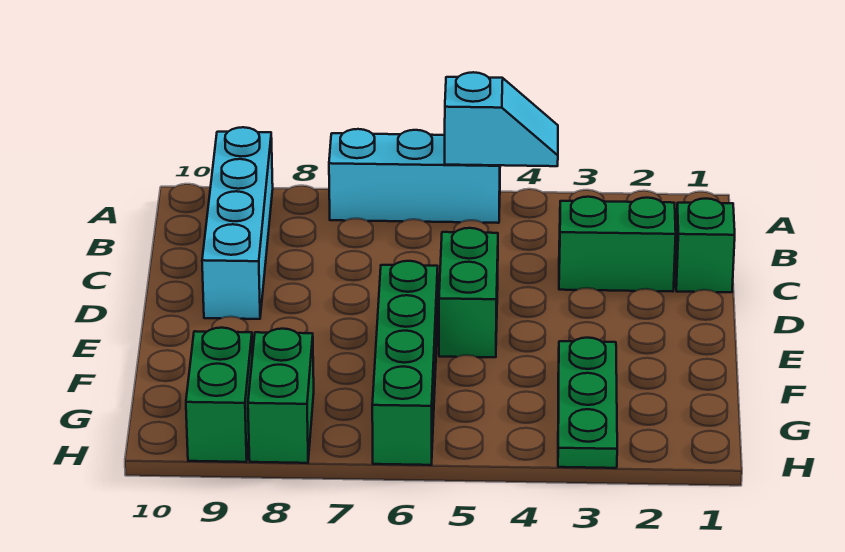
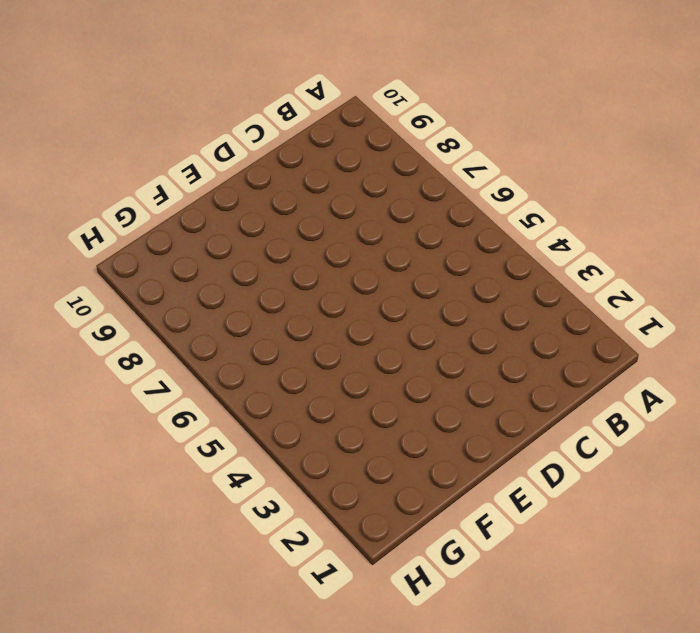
none -> cyan 1x3 brick [329,129,500,223]
none -> cyan 1x4 brick [202,127,273,319]

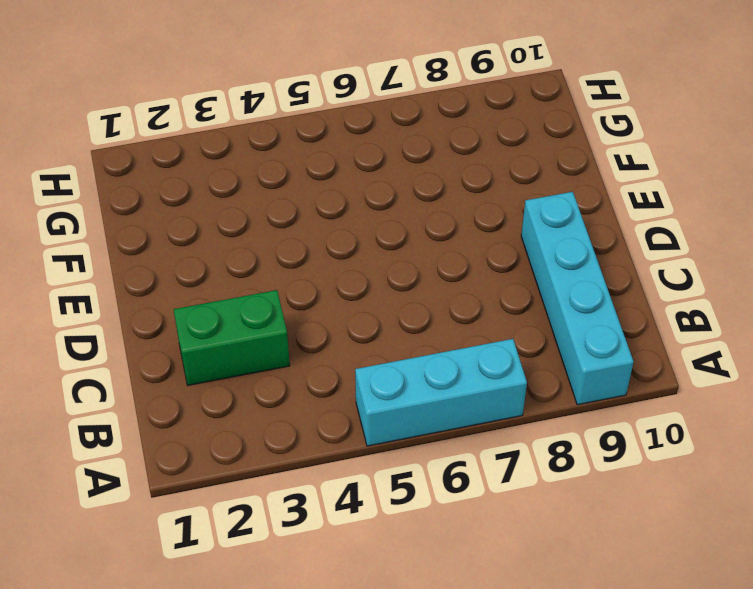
none -> green 1x1 brick [675,199,735,292]
none -> green 1x2 brick [439,228,498,357]

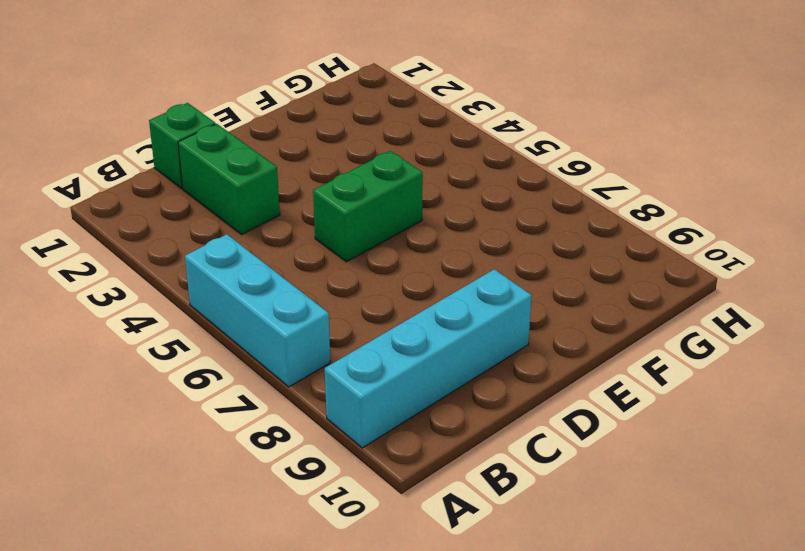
none -> green 1x4 brick [372,261,438,465]
none -> green 1x3 plate [558,338,617,468]

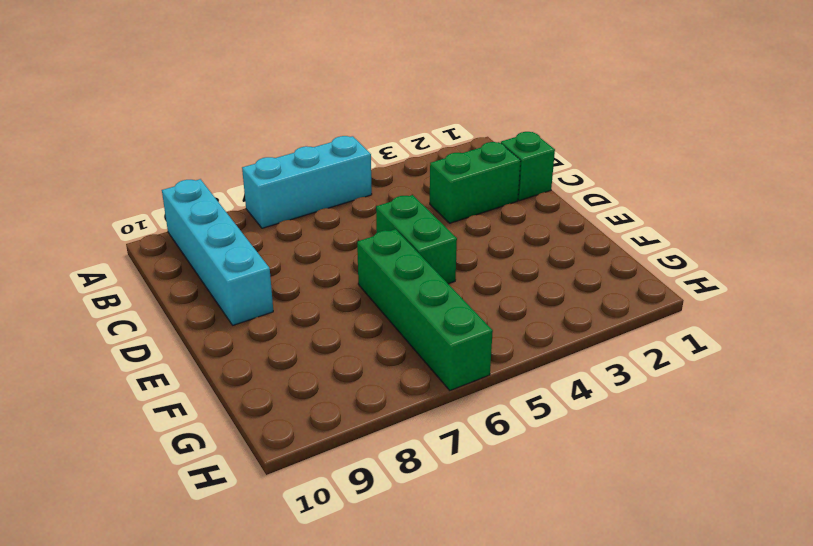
none -> green 1x3 plate [558,338,617,468]
none -> green 1x2 brick [248,329,314,463]

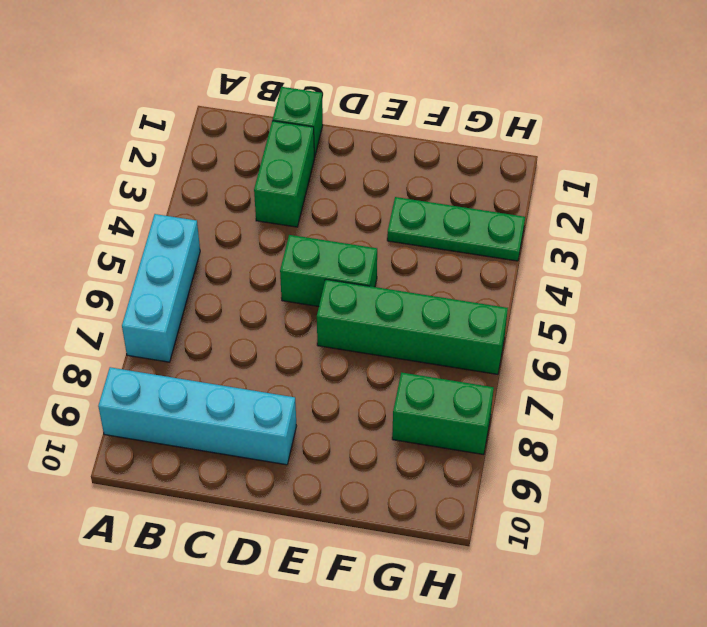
none -> green 1x2 brick [186,328,253,462]
none -> cyan 1x2 slope [445,72,558,166]

